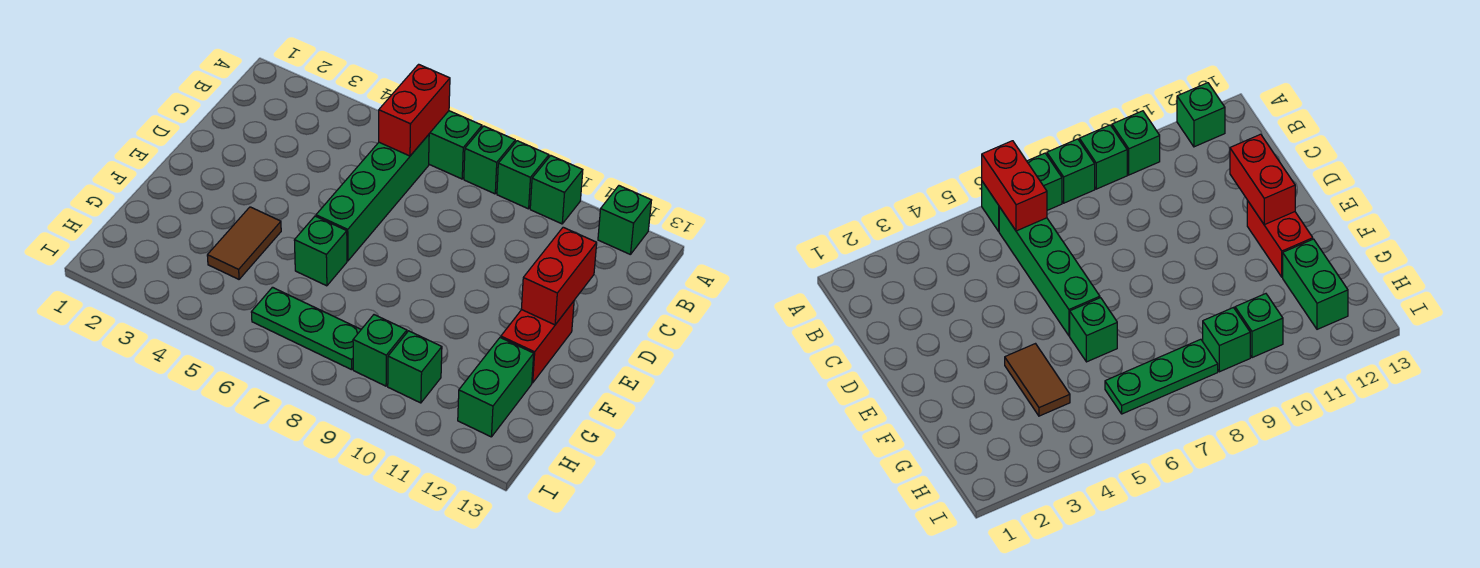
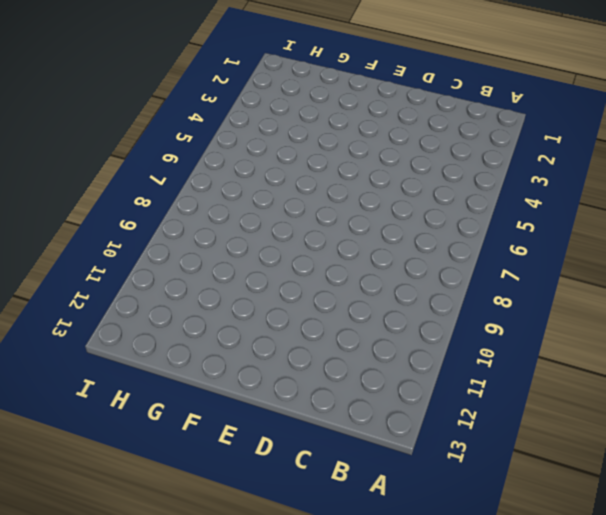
none -> green 1x2 brick [429,111,482,179]
none -> green 1x1 brick [464,126,515,194]
none -> green 1x1 brick [497,141,549,209]

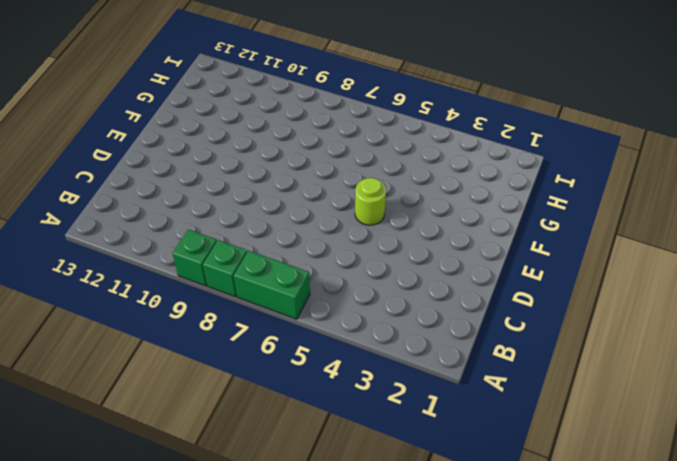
lime 1x1 round brick [355,178,386,225] -> none
none -> green 1x1 brick [530,156,583,224]
none -> green 1x1 brick [598,186,652,255]
none -> green 1x4 brick [316,135,429,261]

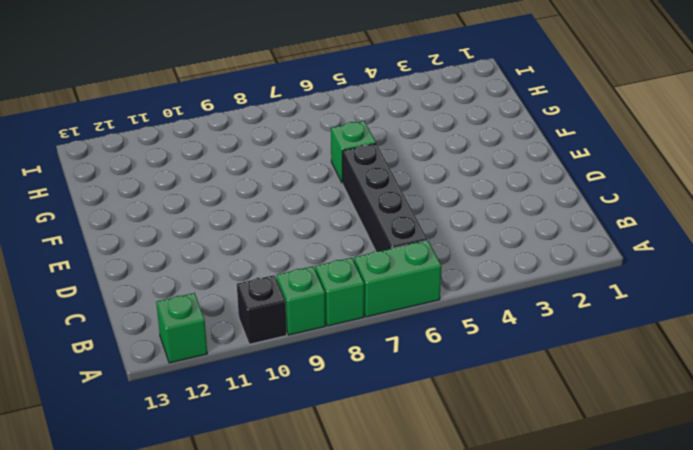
black 1x1 brick [237,275,287,344] -> green 1x1 brick [530,156,583,224]
black 1x4 brick [342,144,428,251] -> green 1x4 brick [316,135,429,261]
none -> red 1x2 brick [501,301,574,383]
none -> brown 1x2 tile [207,207,281,279]
none -> green 1x2 brick [458,337,534,437]

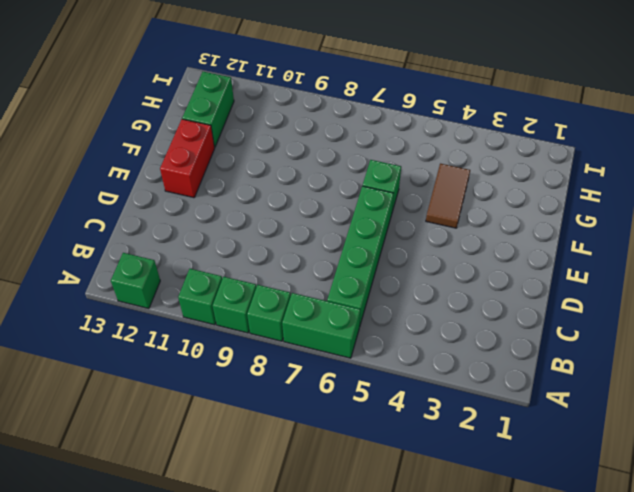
none -> green 1x3 plate [251,287,361,370]
none -> green 1x1 brick [353,315,407,386]
none -> green 1x1 brick [388,331,442,403]

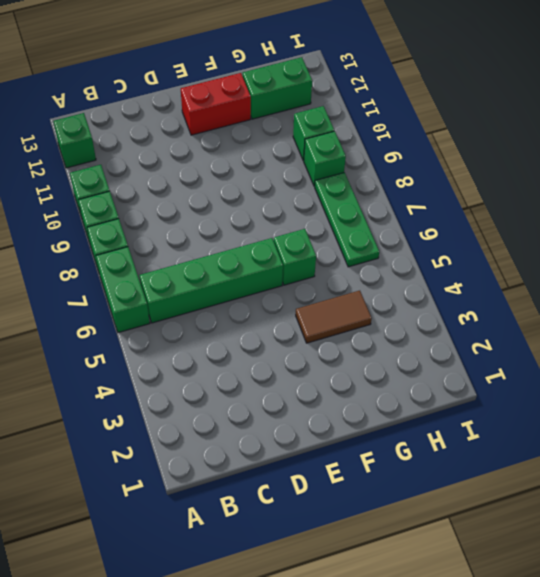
none -> red 1x2 brick [379,64,450,156]
none -> red 1x2 brick [521,227,597,325]

